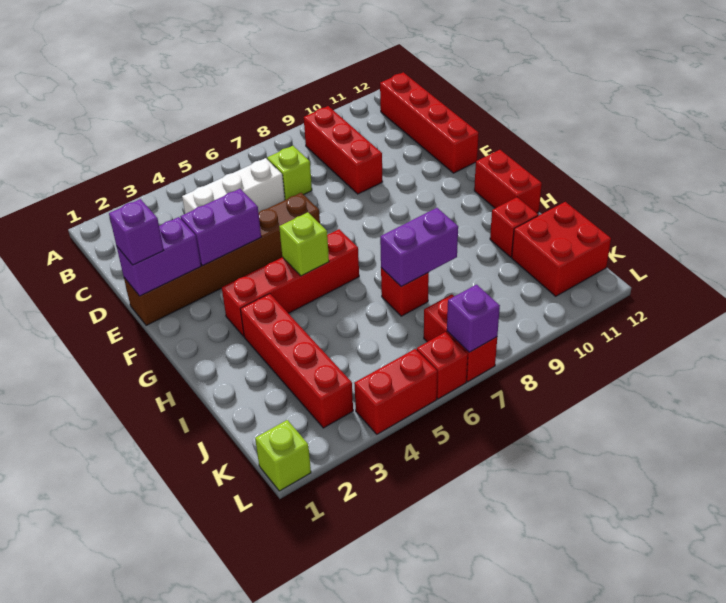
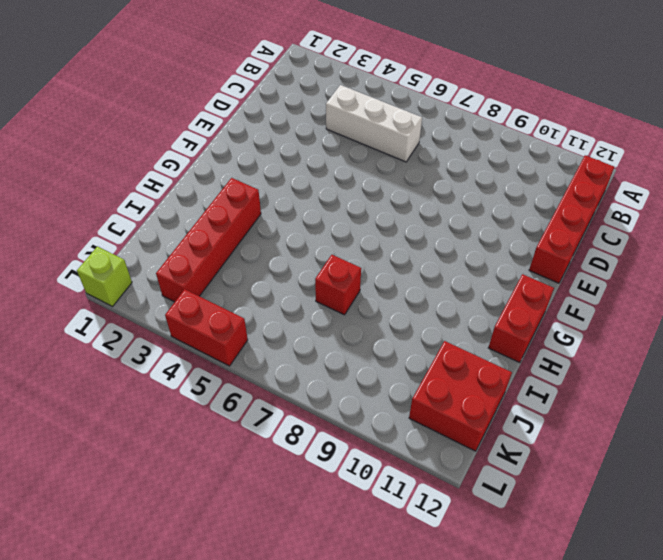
none -> red 1x3 brick [304,106,383,194]
none -> lime 1x1 brick [267,146,312,200]
none -> brown 1x6 brick [124,193,320,326]

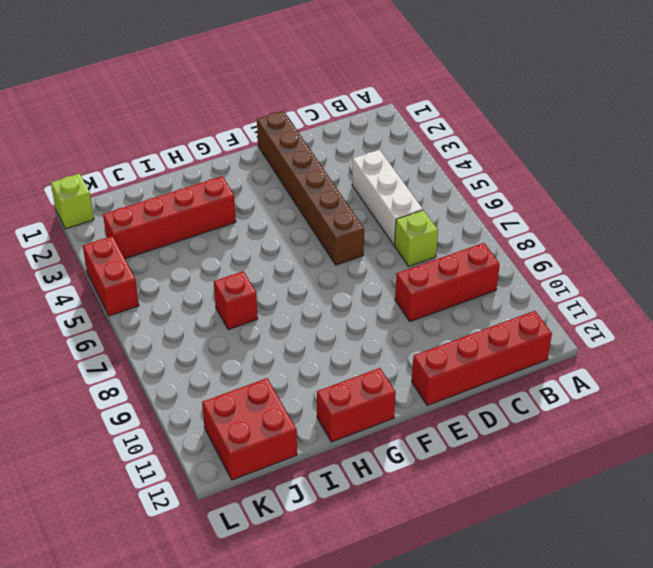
none -> red 1x4 brick [222,229,359,337]
none -> red 1x1 brick [490,197,538,257]
none -> red 1x2 brick [424,294,497,382]

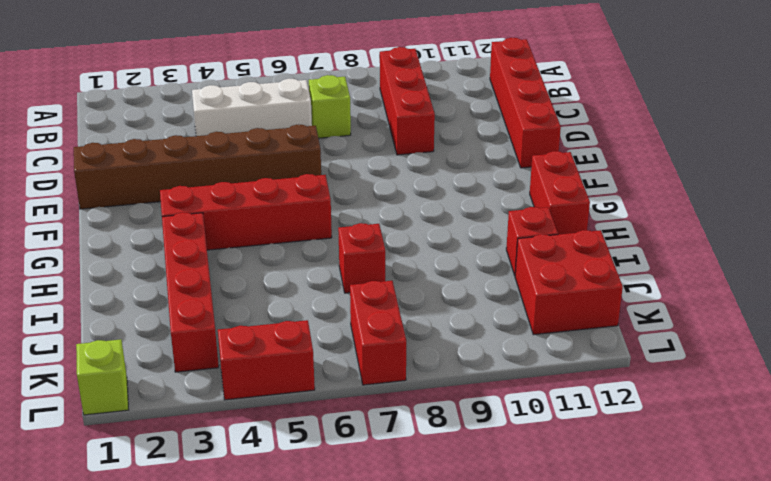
none -> red 1x1 brick [417,332,468,399]
none -> purple 1x2 brick [117,217,201,296]
none -> purple 1x2 brick [180,189,261,266]

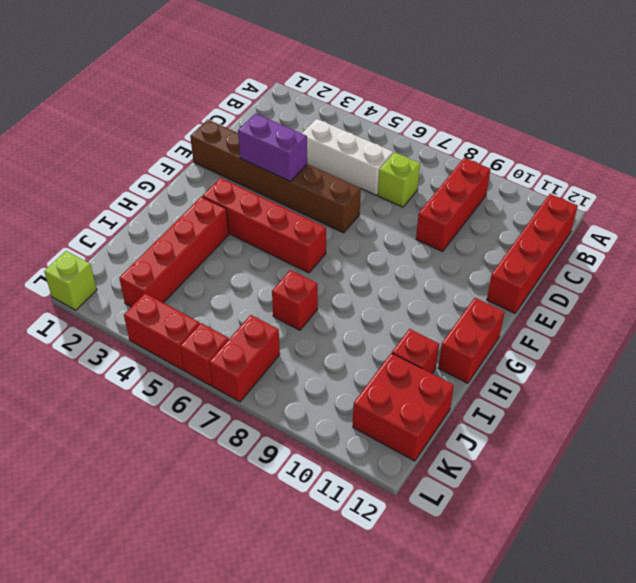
none -> purple 1x2 brick [117,217,201,296]
none -> lime 1x1 brick [279,212,329,276]
none -> purple 1x2 brick [380,208,458,287]

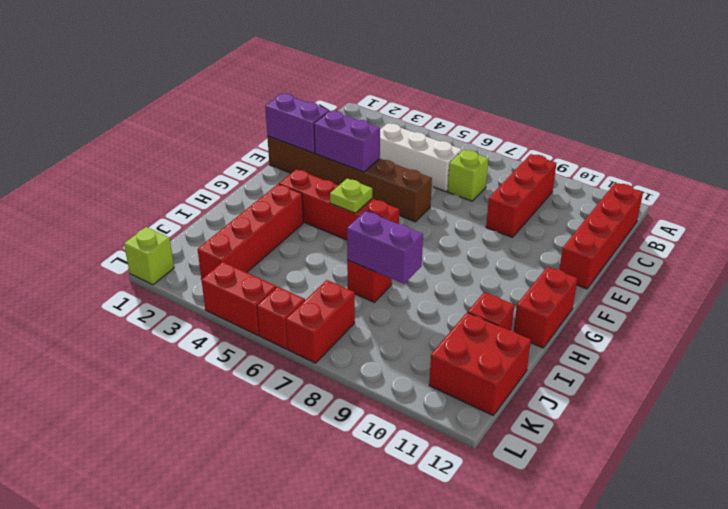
lime 1x1 plate [330,179,372,213] -> lime 1x1 brick [279,212,329,276]
none -> purple 1x1 brick [447,285,500,352]
none -> purple 1x1 brick [109,199,164,265]

